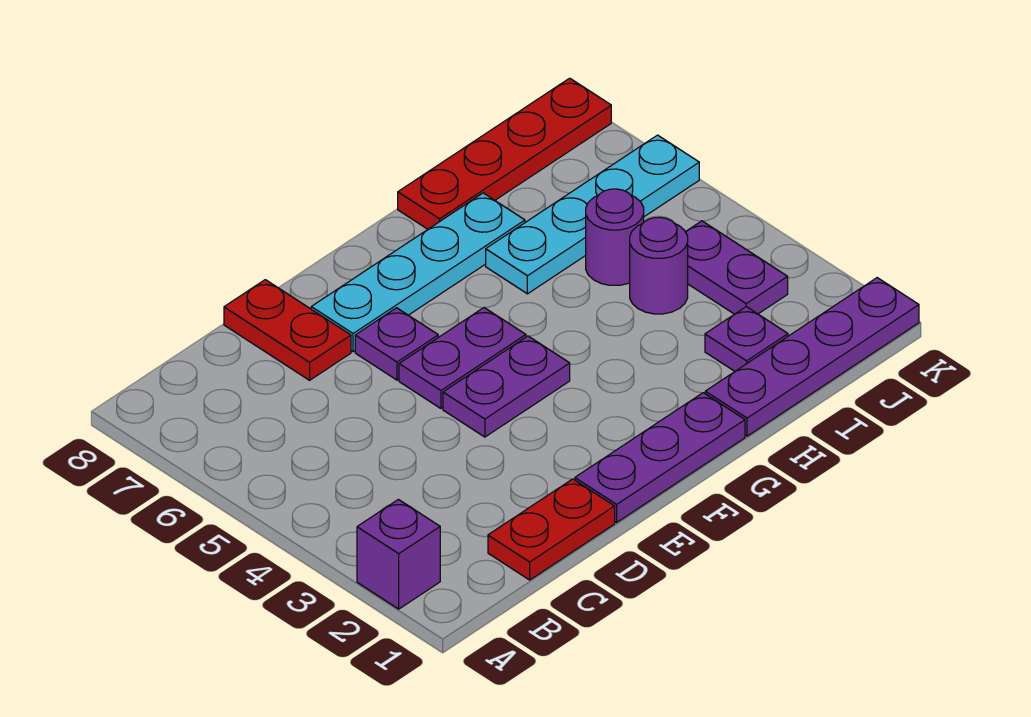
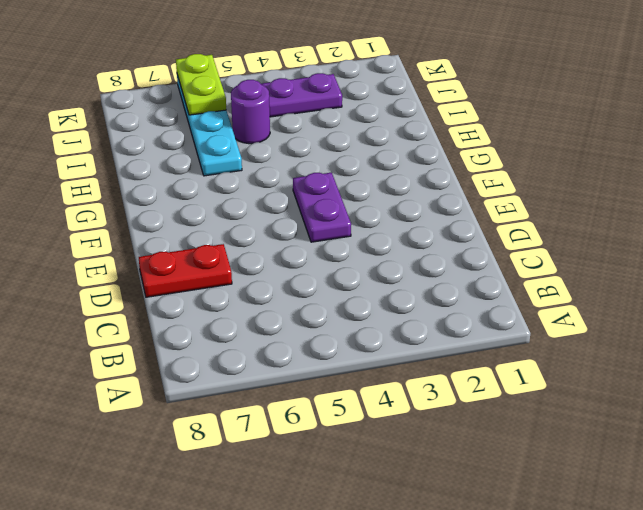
lime 1x2 plate [176,54,226,115] -> none
none -> purple 1x1 brick [357,499,440,609]
none -> red 1x2 plate [488,479,615,580]
none -> purple 1x3 plate [575,393,745,522]

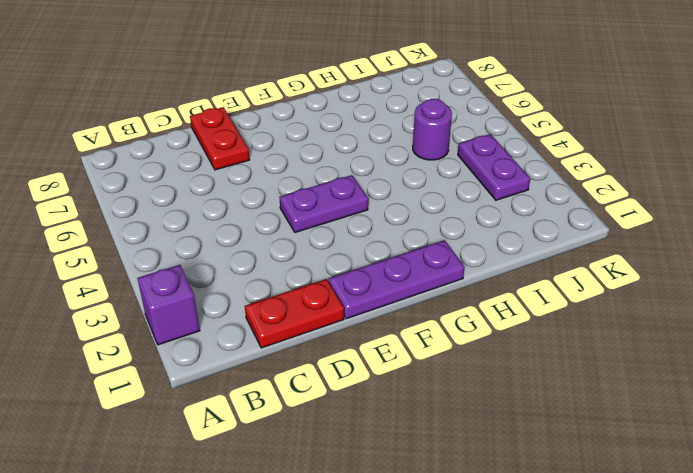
none -> purple 1x2 plate [399,308,526,408]
none -> purple 1x1 plate [355,308,438,380]
none -> cyan 1x4 plate [311,193,525,352]

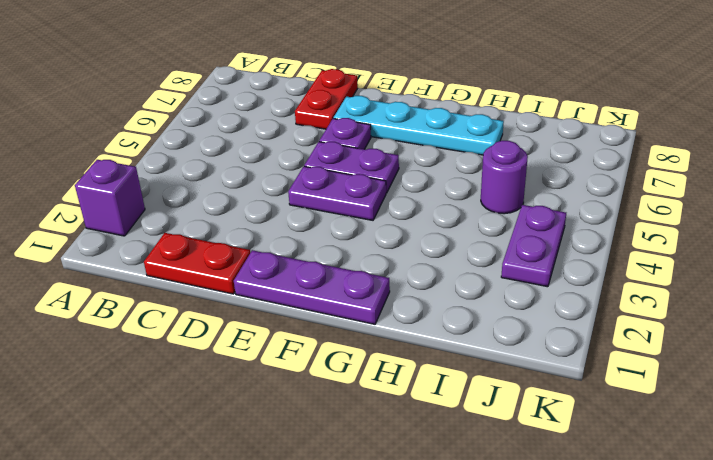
none -> purple 1x4 plate [705,278,919,436]
none -> cyan 1x4 plate [486,135,699,294]
none -> red 1x4 plate [398,78,611,229]

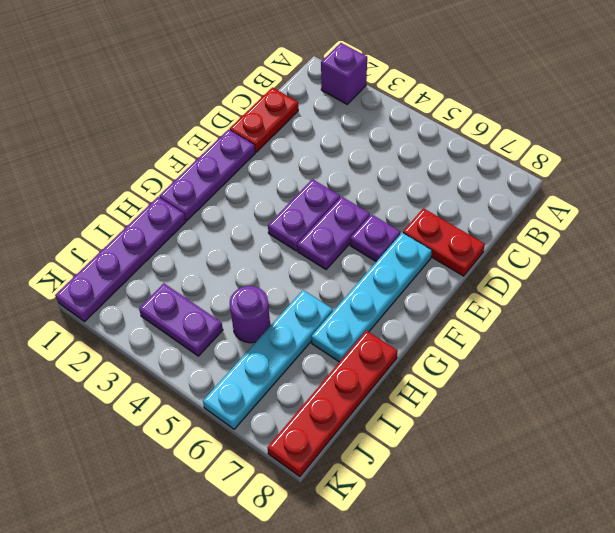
none -> purple 1x1 plate [705,307,788,371]
none -> purple 1x1 round brick [630,217,688,314]

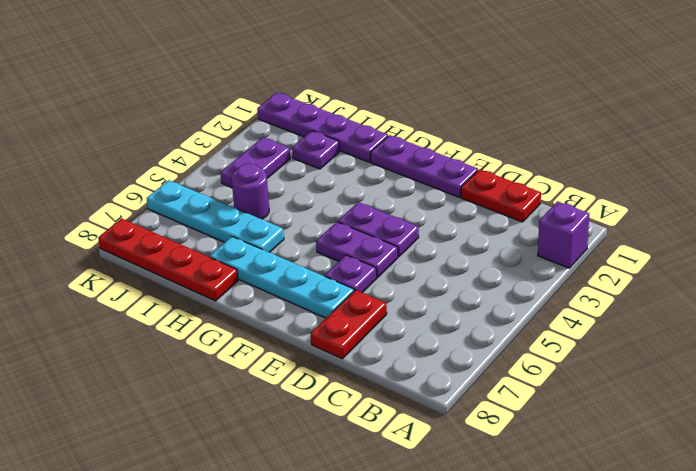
none -> purple 1x1 round brick [630,217,688,314]

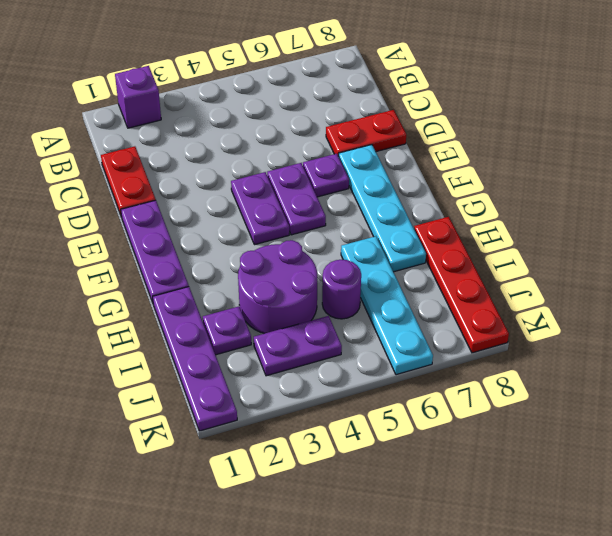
purple 2x2 round brick [238,240,317,334] -> purple 1x1 round brick [630,217,688,314]

